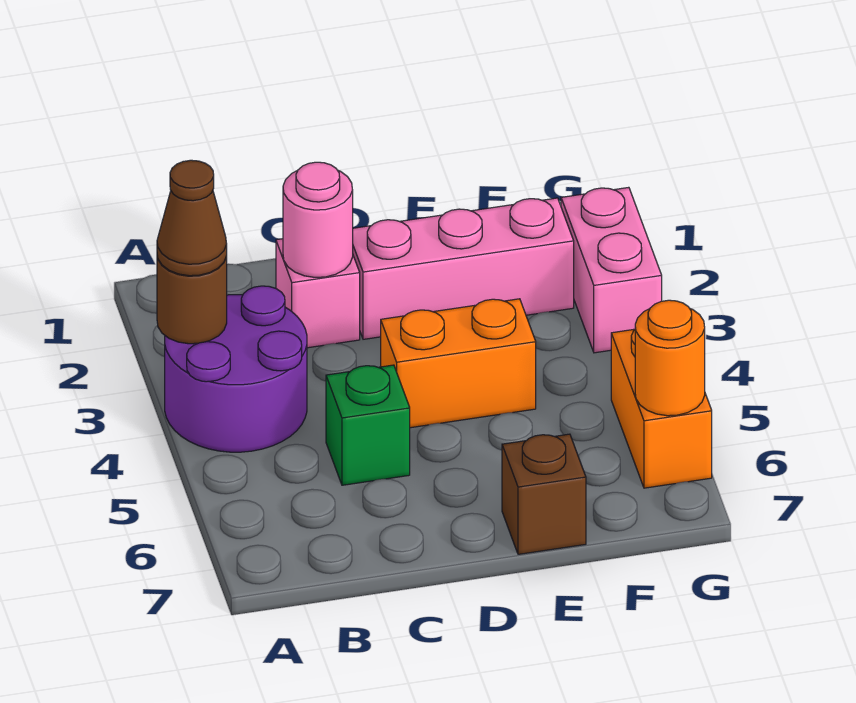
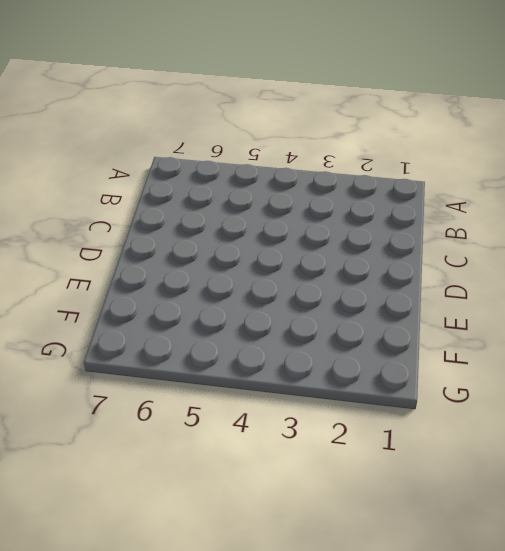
none -> purple 2x2 round brick [165,286,307,452]
none -> pink 1x1 brick [276,239,360,348]
none -> green 1x1 brick [326,365,410,485]

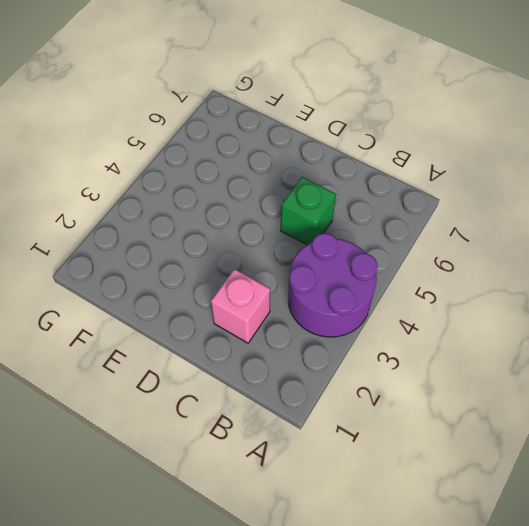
none -> pink 1x3 brick [353,198,574,339]
none -> orange 1x2 brick [381,299,536,428]
none -> brown 1x1 brick [502,434,586,554]

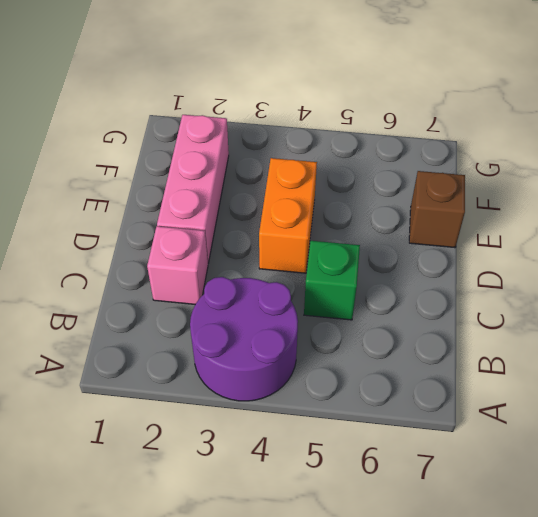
none -> pink 1x2 brick [561,187,662,353]
none -> orange 1x2 brick [611,329,712,488]
none -> brown 1x1 round brick [157,256,227,344]

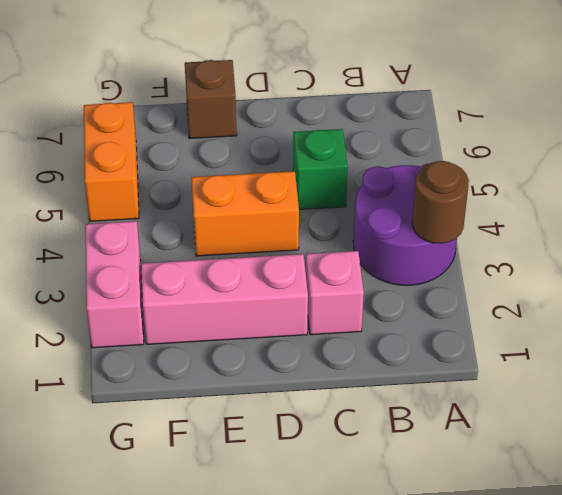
none -> pink 1x1 round brick [283,162,353,277]
none -> orange 1x1 round brick [635,300,705,416]
none -> brown 1x1 cone [157,160,227,276]

